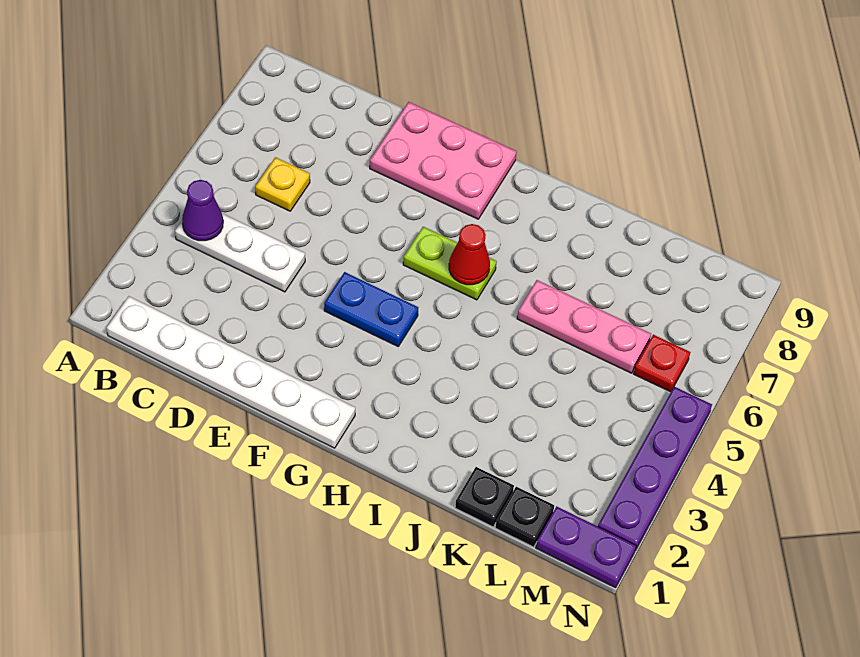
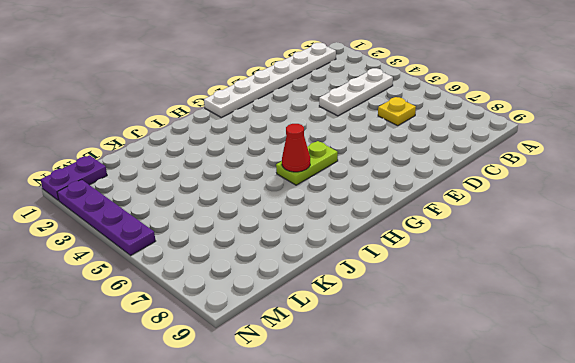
none -> pink 2x3 plate [370,102,517,219]
none -> blue 1x2 plate [324,272,418,346]
none -> pink 1x3 plate [517,280,651,373]

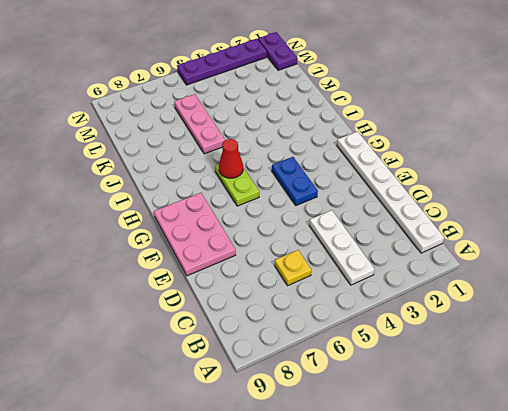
none -> black 1x1 plate [455,467,514,527]
none -> black 1x1 plate [495,487,554,547]
none -> red 1x1 plate [634,335,690,392]

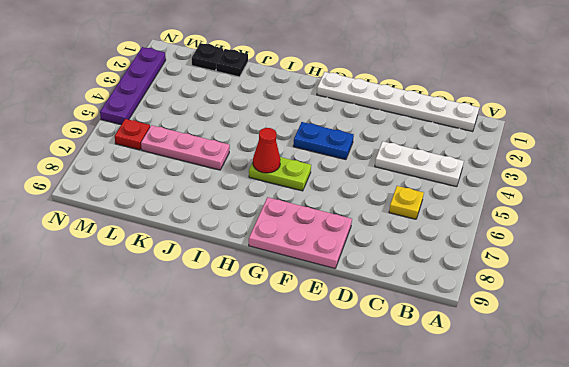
none -> purple 1x2 plate [536,506,636,588]
none -> purple 1x1 cone [182,180,223,241]

